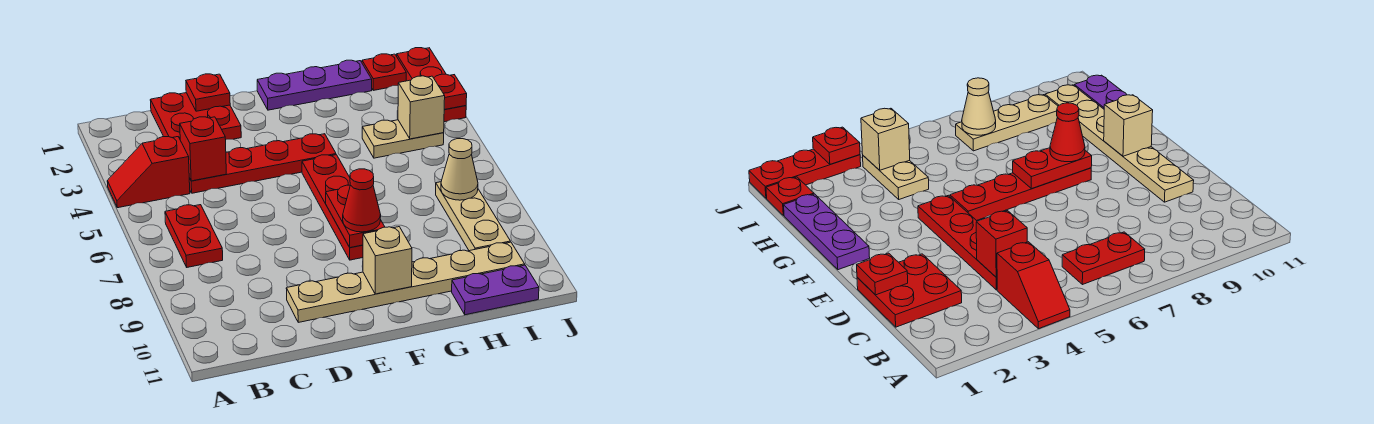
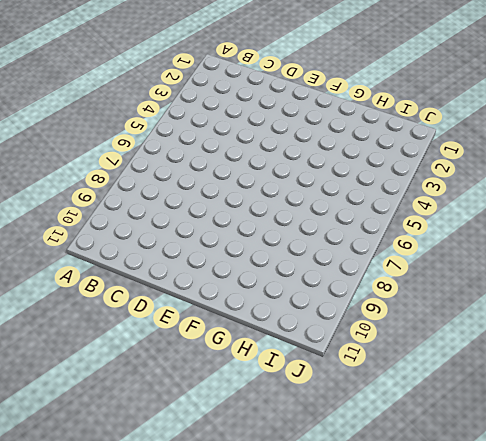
none -> red 1x2 slope [107,137,190,208]
none -> red 1x2 plate [165,205,223,267]
none -> red 2x2 plate [150,93,241,139]

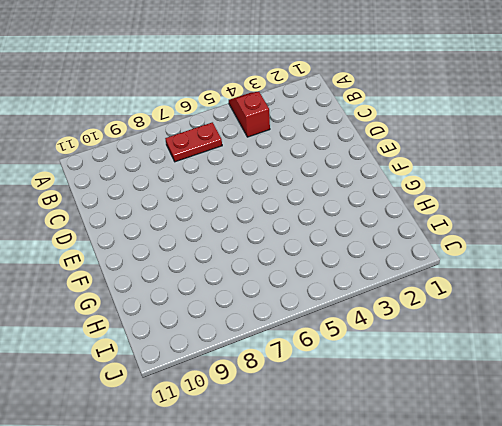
none -> red 2x2 plate [150,93,241,139]
none -> red 1x4 plate [189,134,336,193]
none -> tan 1x6 plate [286,242,525,322]

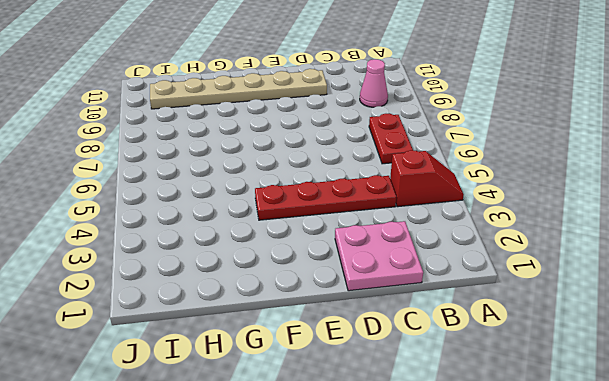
pink 1x1 cone [360,59,388,107] -> none
pink 2x2 plate [335,221,423,291] -> red 2x2 plate [150,93,241,139]
none -> purple 1x3 plate [257,60,372,110]
none -> red 1x4 plate [302,155,363,260]
none -> tan 1x2 plate [362,120,444,158]

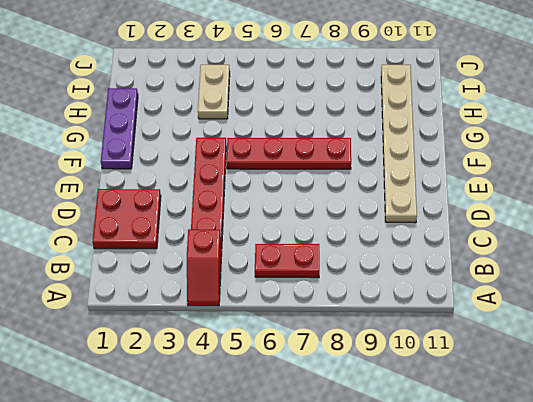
none -> purple 1x2 plate [452,265,539,315]
none -> red 1x1 plate [362,54,406,90]
none -> tan 1x3 plate [436,182,510,251]

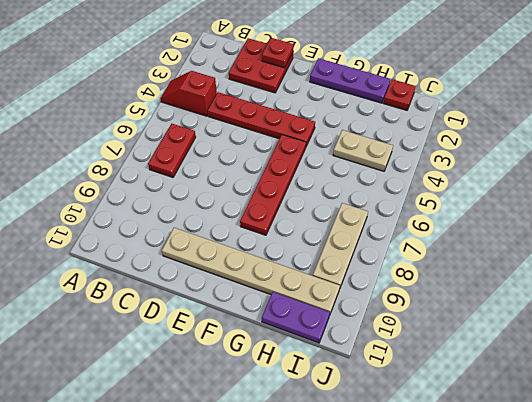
none -> red 1x3 plate [397,48,466,122]
none -> red 1x1 brick [180,117,226,181]
none -> red 1x2 plate [326,185,385,248]

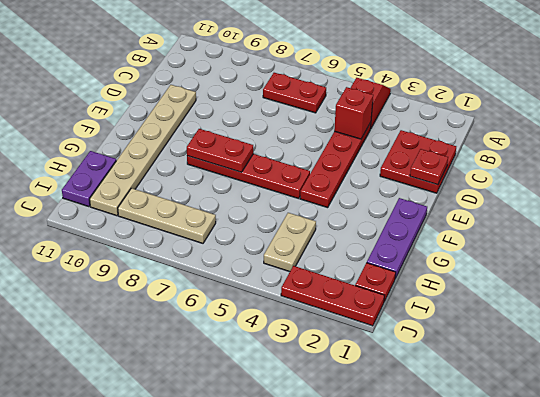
none -> tan 1x1 brick [363,227,412,294]
none -> tan 1x1 brick [398,76,445,139]
none -> tan 1x1 cone [441,139,478,200]

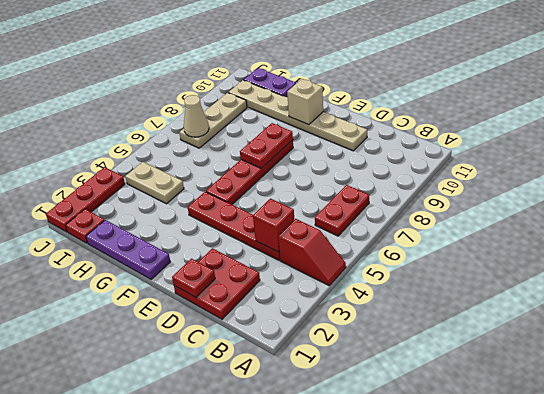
none -> tan 1x1 brick [398,76,445,139]
none -> red 1x1 plate [434,74,467,110]
none -> red 1x1 cone [343,169,381,232]

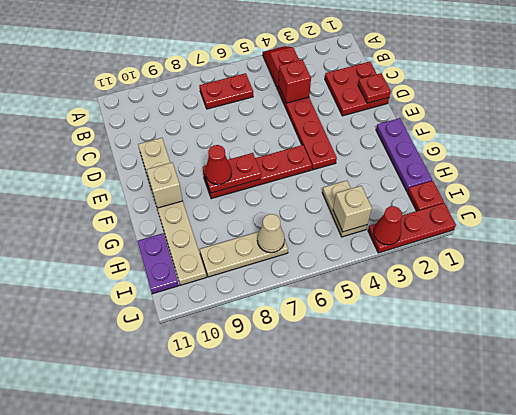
red 1x1 cone [374,206,402,245] -> red 1x1 plate [434,74,467,110]

